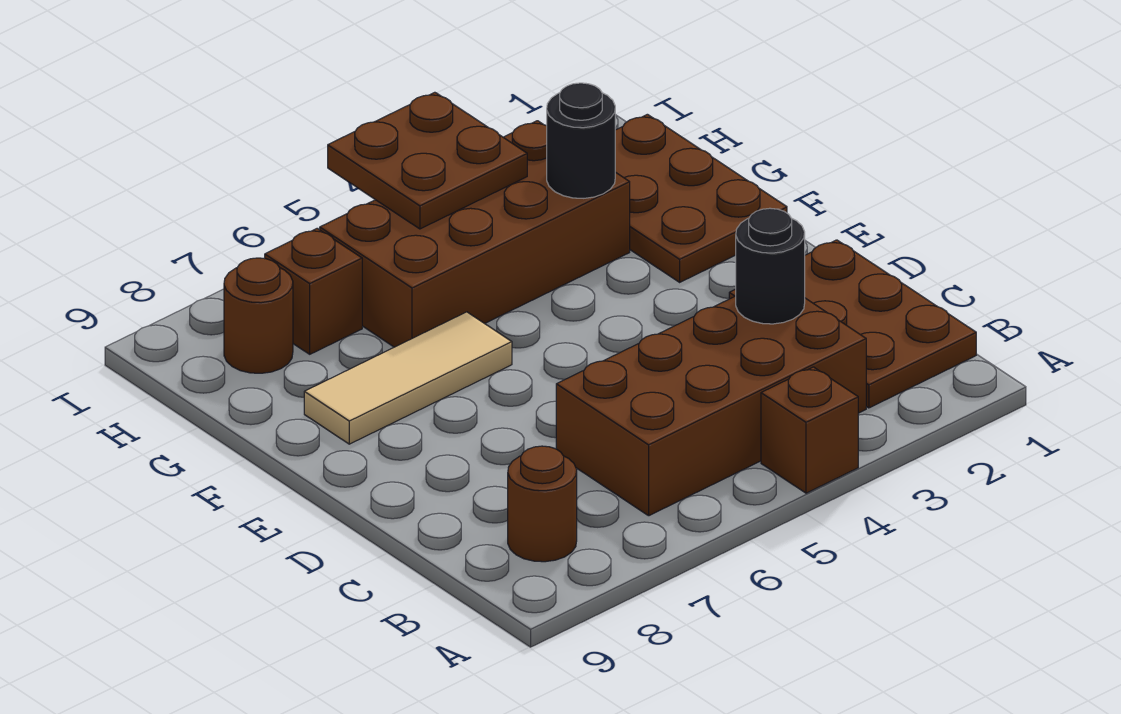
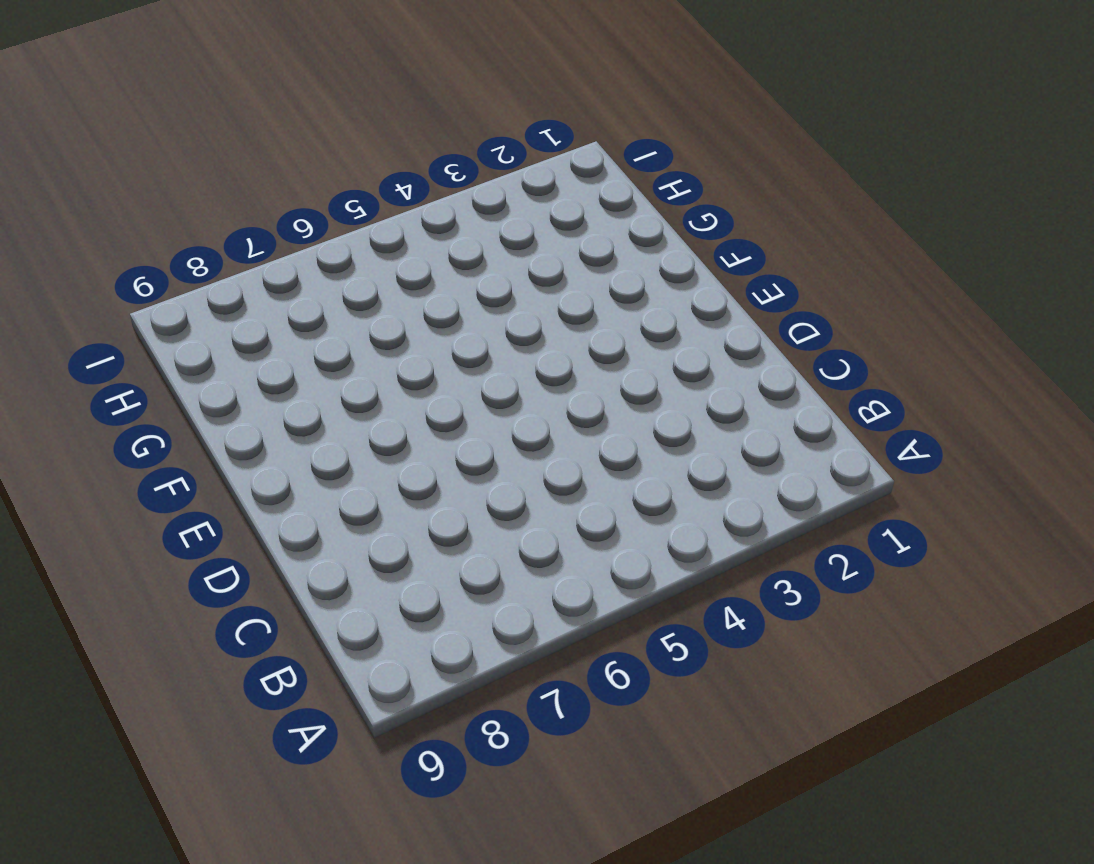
none -> brown 1x1 brick [761,367,858,493]
none -> brown 2x3 plate [729,240,976,408]
none -> brown 2x4 brick [556,296,866,516]

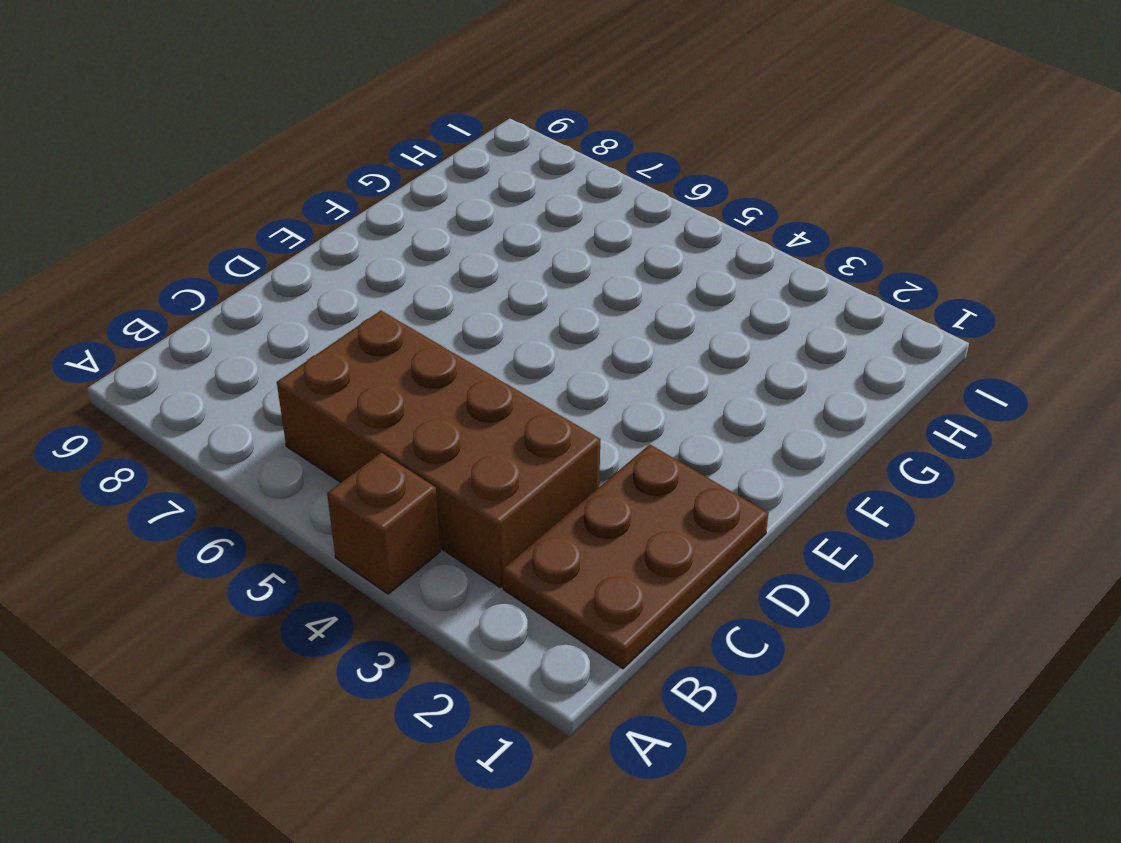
none -> brown 1x1 round brick [508,446,577,562]
none -> brown 2x3 plate [615,114,787,282]
none -> tan 1x3 tile [304,312,512,444]

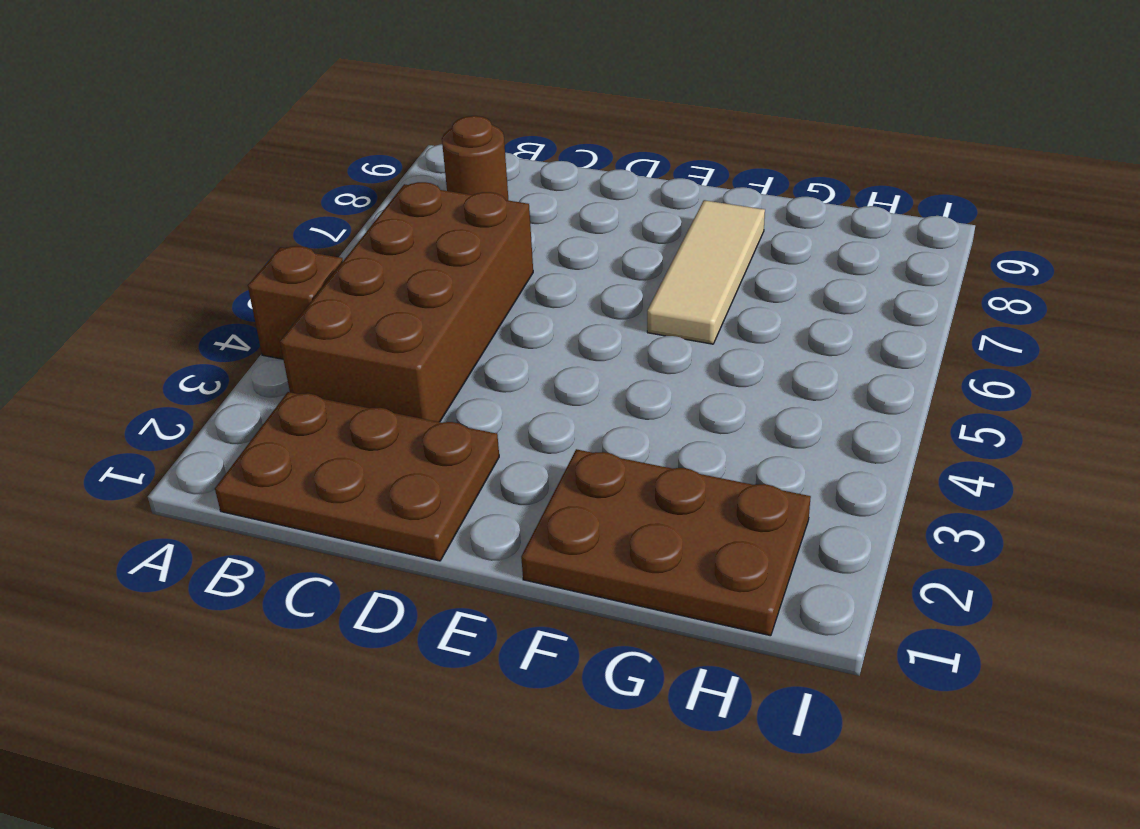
none -> brown 2x4 brick [320,121,630,347]
none -> brown 1x1 brick [265,228,362,354]
none -> brown 1x1 round brick [224,258,293,373]

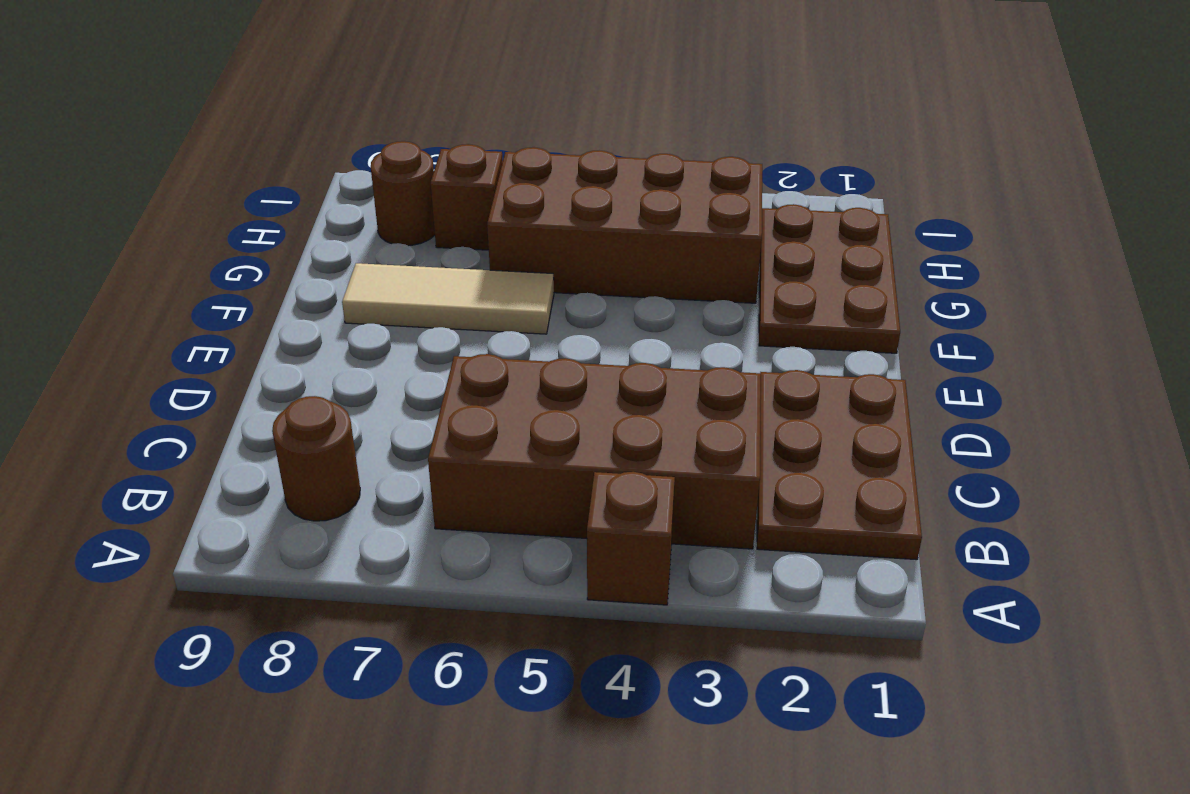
none -> black 1x1 round brick [736,208,805,324]
none -> black 1x1 round brick [547,83,615,198]
none -> brown 2x2 plate [328,92,527,229]

